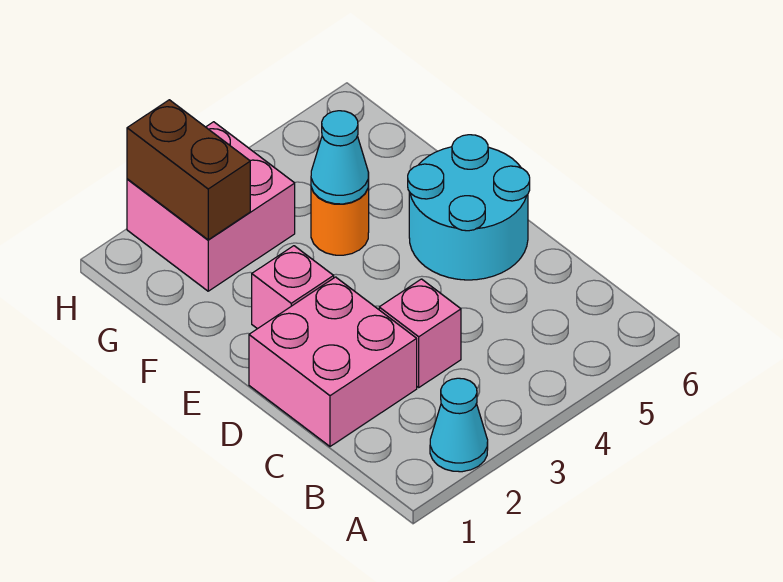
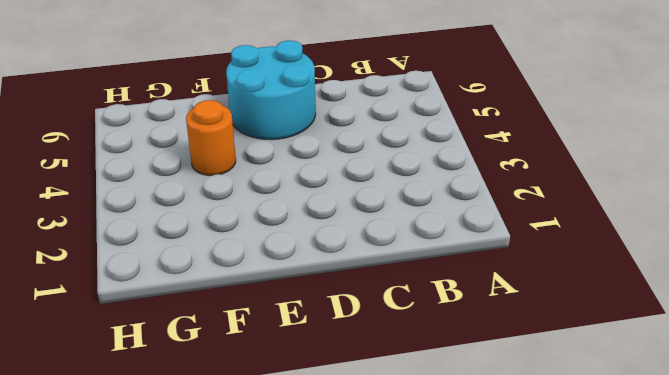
none -> cyan 1x1 cone [430,378,488,472]
none -> pink 2x2 brick [249,277,417,446]

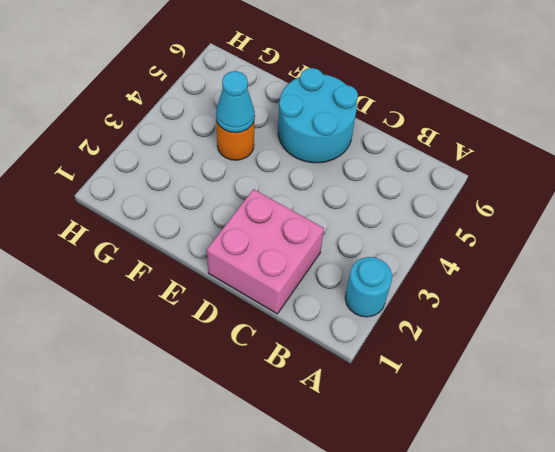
cyan 1x1 round brick [345,257,392,317] -> cyan 1x1 cone [430,378,488,472]
none -> pink 1x1 brick [379,279,461,387]
none -> pink 1x1 brick [252,246,334,329]

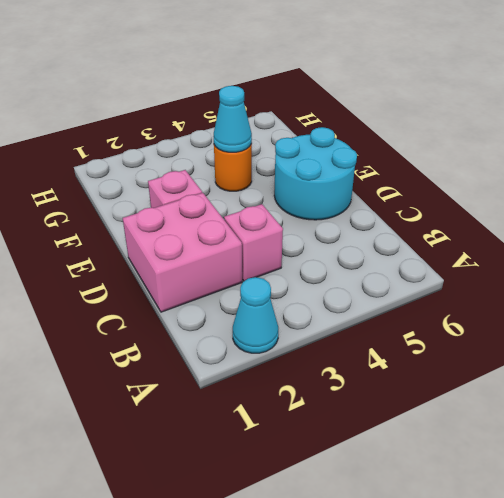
none -> pink 2x2 brick [127,122,295,291]
none -> brown 1x2 brick [127,100,250,240]

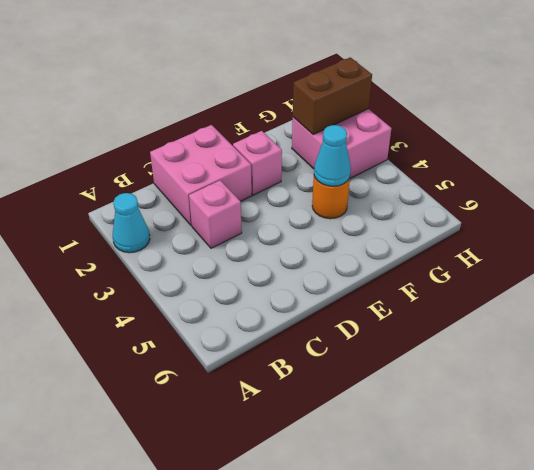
none -> cyan 2x2 round brick [408,135,530,280]

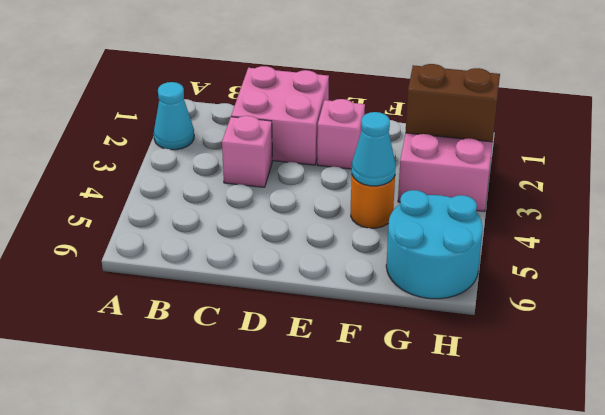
cyan 2x2 round brick [386,190,483,299] -> cyan 2x2 round brick moved to [408,135,530,280]

